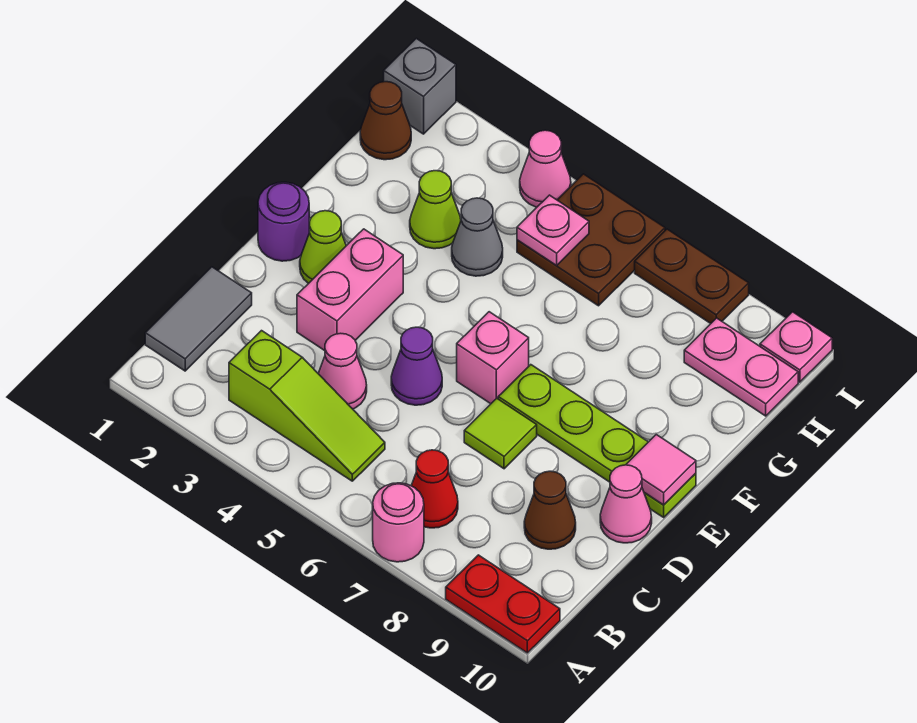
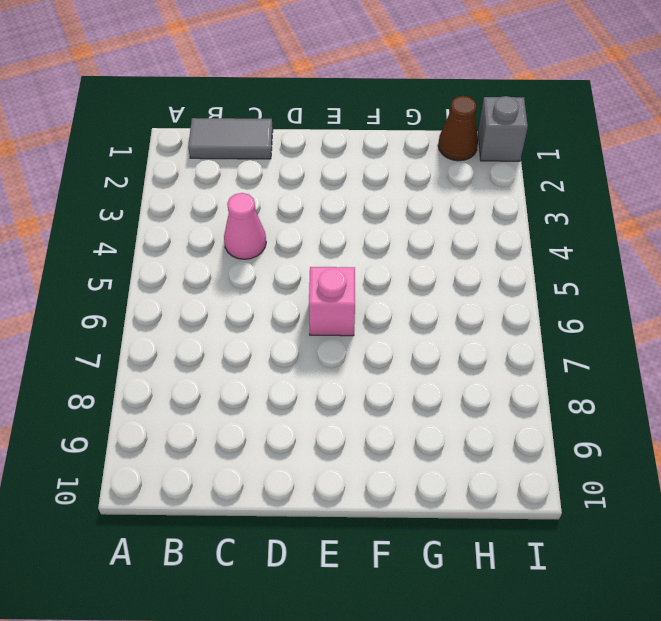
none -> pink 1x1 round brick [373,483,424,562]
none -> red 1x2 plate [446,555,560,653]
none -> lime 1x3 slope [229,331,385,481]

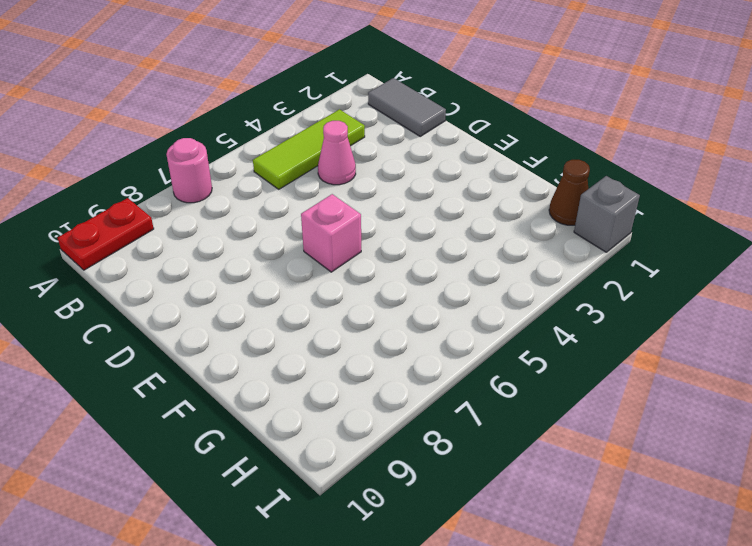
lime 1x3 tile [253,109,365,189] -> lime 1x3 slope [229,331,385,481]
none -> red 1x1 cone [411,450,458,528]
none -> brown 1x1 cone [524,471,576,549]
none -> pink 1x2 brick [297,229,403,351]

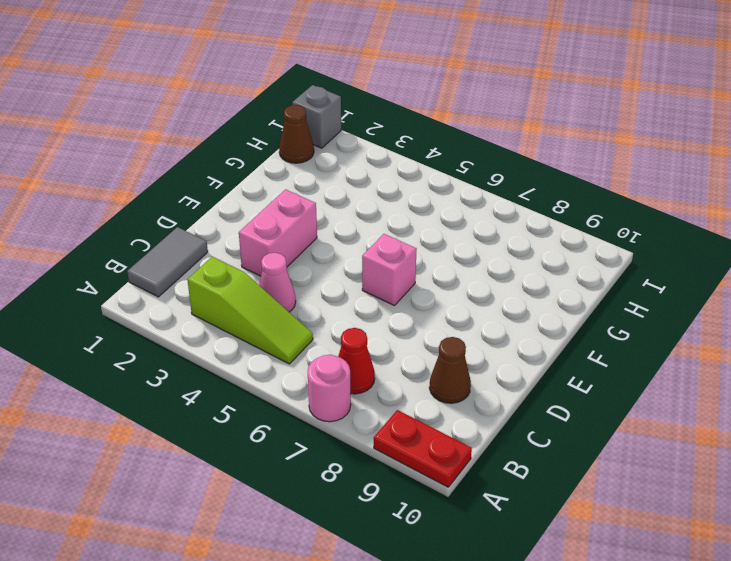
none -> purple 1x1 cone [391,327,442,405]
none -> lime 1x1 tile [464,398,537,469]
none -> pink 1x1 cone [600,465,652,543]

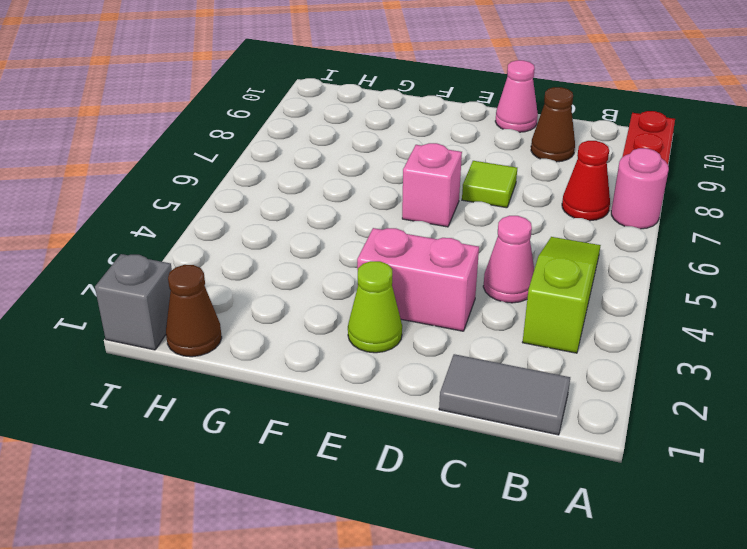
none -> purple 1x1 cone [391,327,442,405]
none -> purple 1x1 round brick [258,182,309,261]
none -> lime 1x4 plate [498,365,696,517]

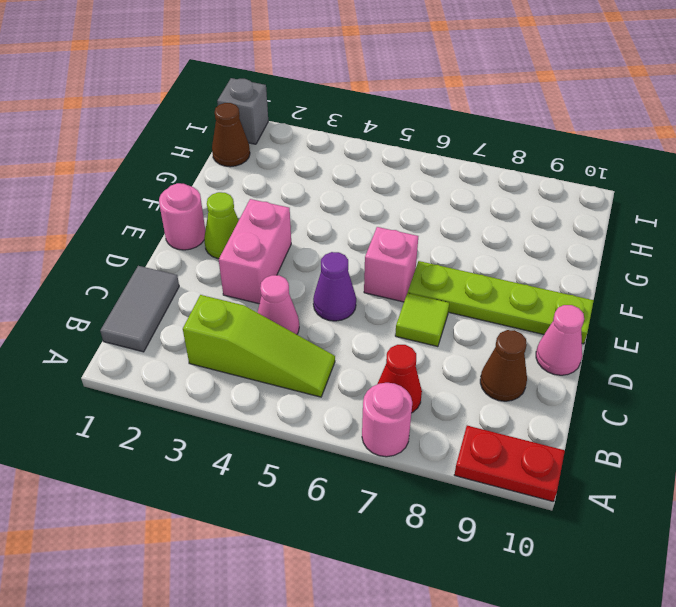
pink 1x1 round brick [159,183,205,250] -> purple 1x1 round brick [258,182,309,261]
none -> lime 1x1 cone [410,171,461,249]
none -> grey 1x1 cone [452,198,503,276]
none -> brown 2x2 plate [517,174,665,306]

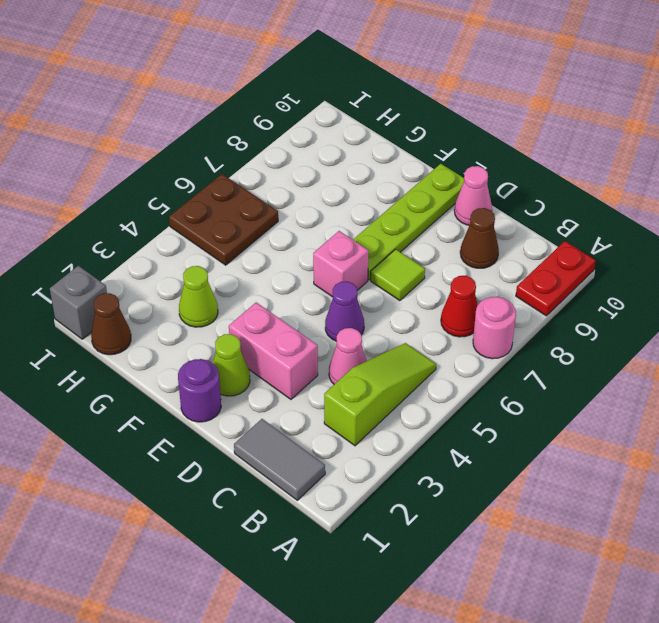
none -> grey 1x1 cone [452,198,503,276]
none -> pink 1x2 plate [684,318,798,416]
none -> pink 1x1 cone [520,130,571,207]

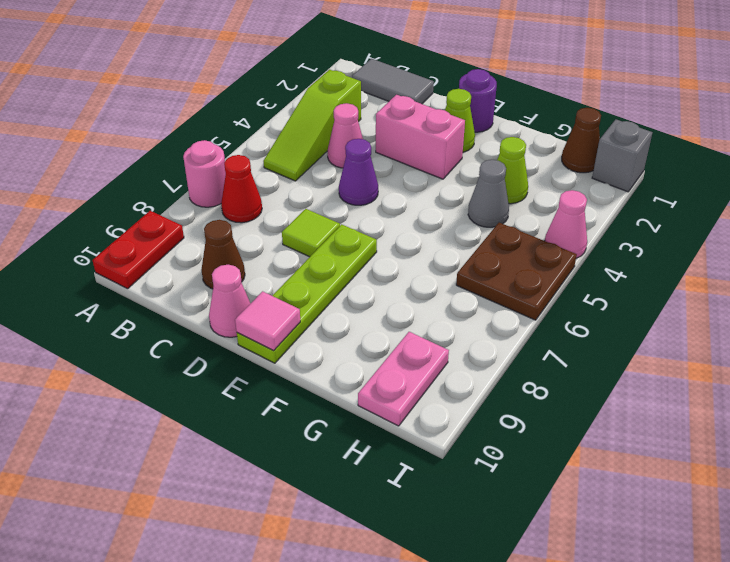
none -> pink 1x1 brick [457,312,529,404]
none -> brown 1x2 plate [635,229,749,324]
none -> pink 1x1 plate [760,312,832,382]

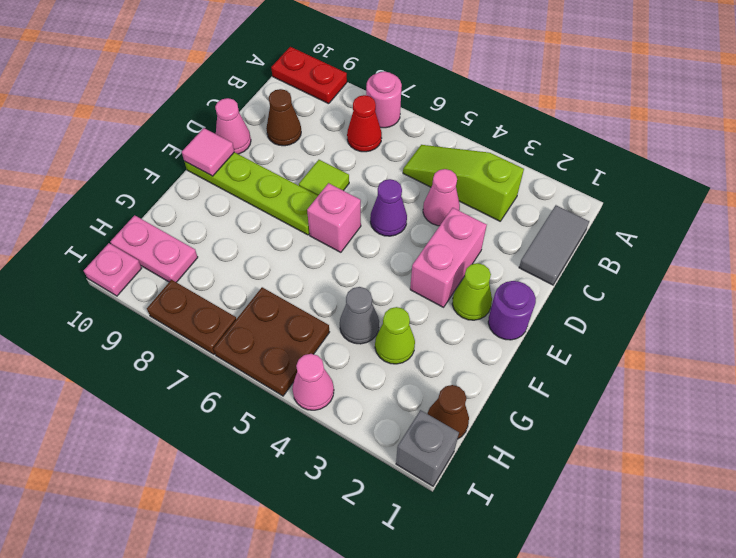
none -> pink 1x1 plate [517,195,589,266]

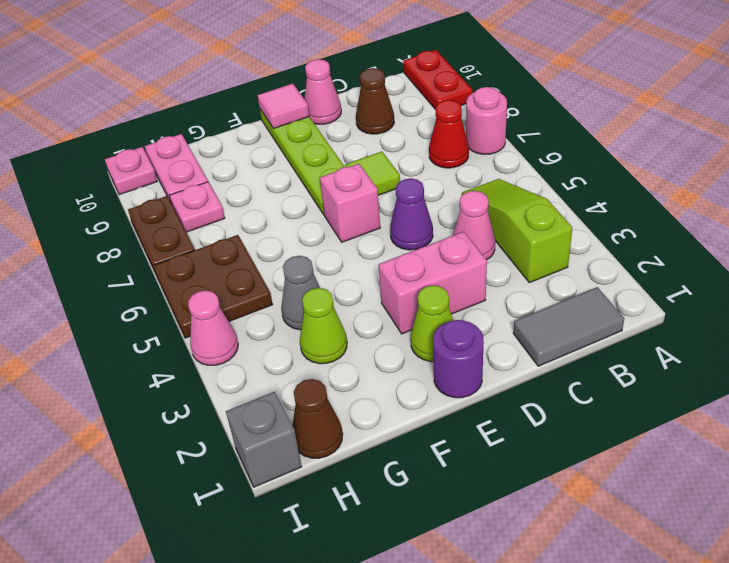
pink 1x1 plate [170,182,225,232] -> pink 1x1 plate moved to [517,195,589,266]

